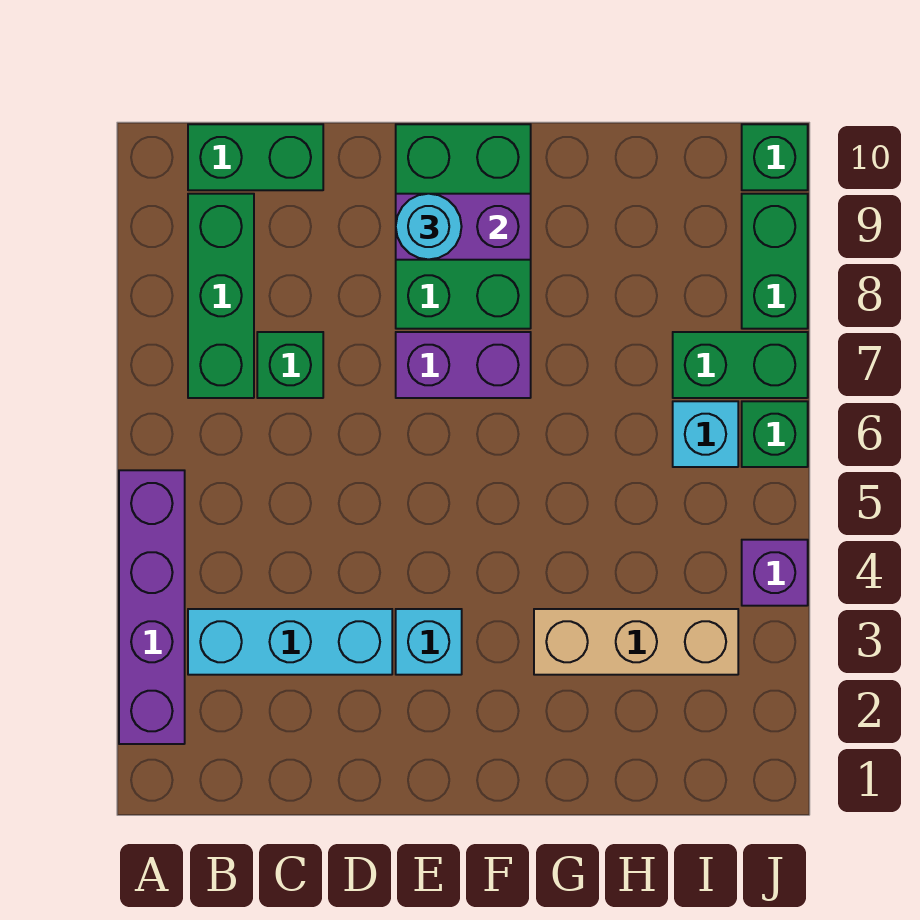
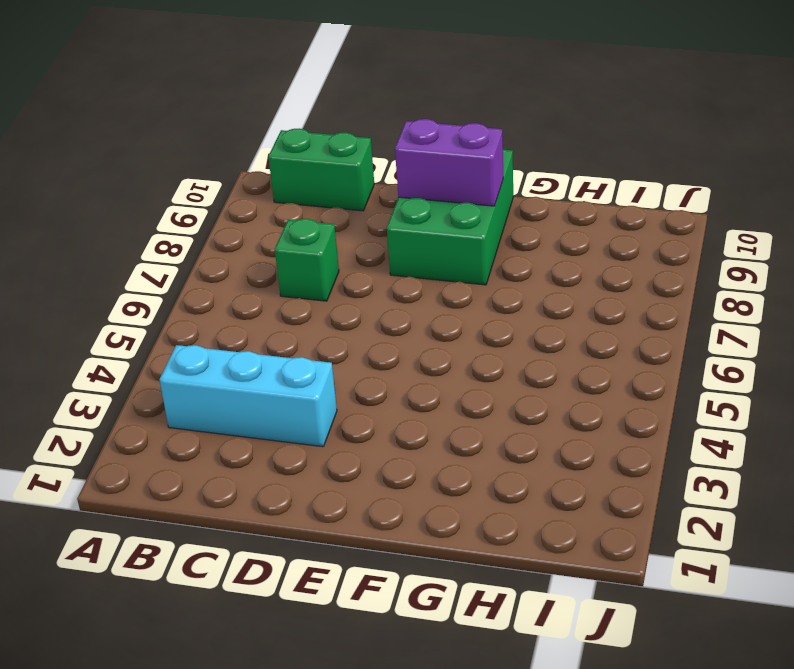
none -> purple 1x4 brick [119,470,185,744]
none -> green 1x3 brick [188,194,254,398]
none -> cyan 1x1 brick [396,609,462,675]

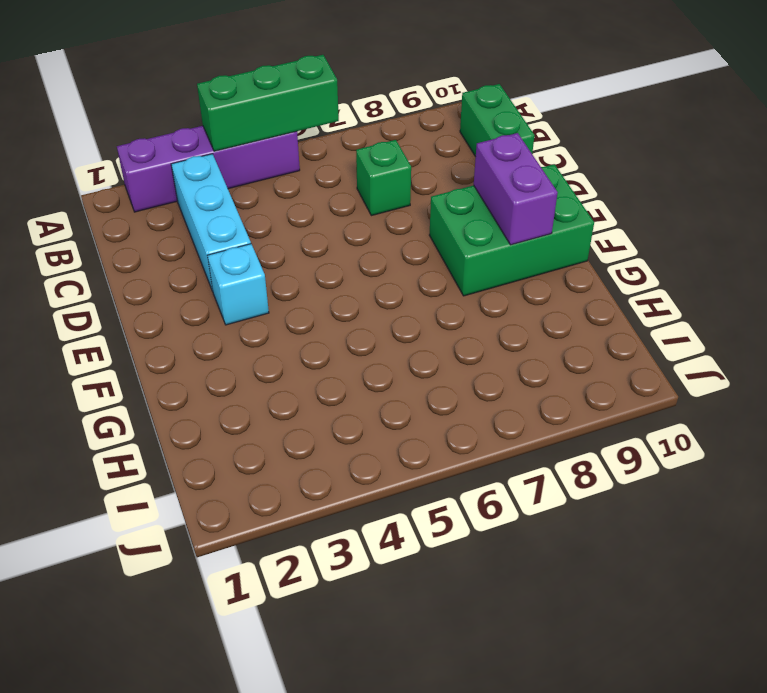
green 1x3 brick [197,55,339,151] -> green 1x3 brick moved to [188,194,254,398]
none -> purple 1x2 brick [396,332,531,398]
none -> tan 1x3 brick [534,609,738,675]
none -> cyan 1x1 brick [673,401,738,467]

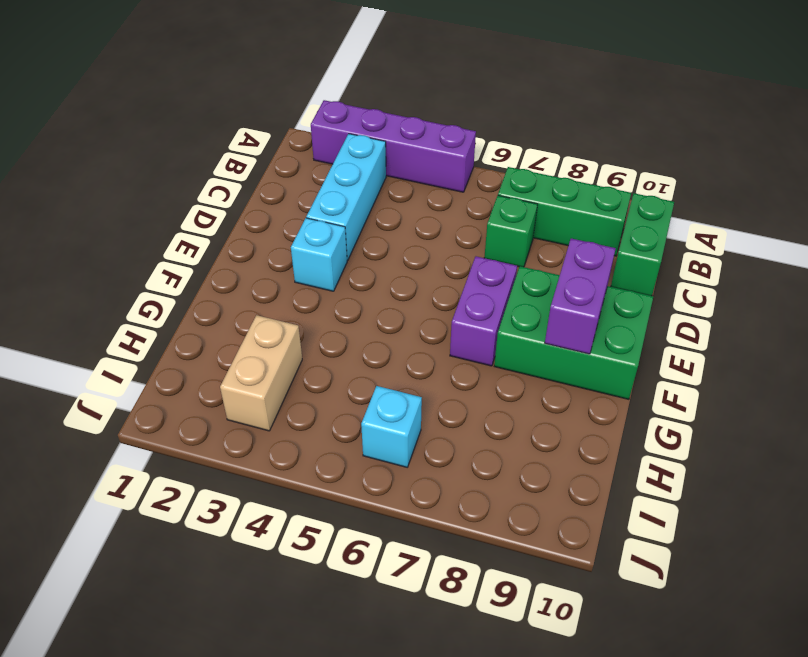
tan 1x2 brick [220,315,302,431] -> tan 1x3 brick [534,609,738,675]
none -> green 1x2 brick [673,332,808,398]
none -> purple 1x1 brick [742,540,808,606]
none -> green 1x1 brick [742,401,808,467]

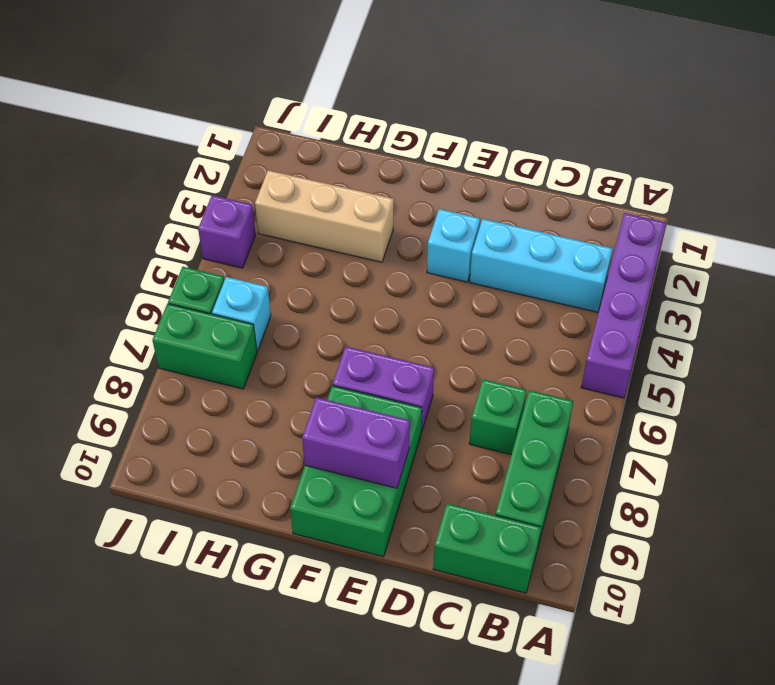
none -> green 1x2 brick [742,194,808,329]
none -> green 1x1 brick [742,124,808,190]
none -> cyan 1x1 round brick [396,194,462,260]

